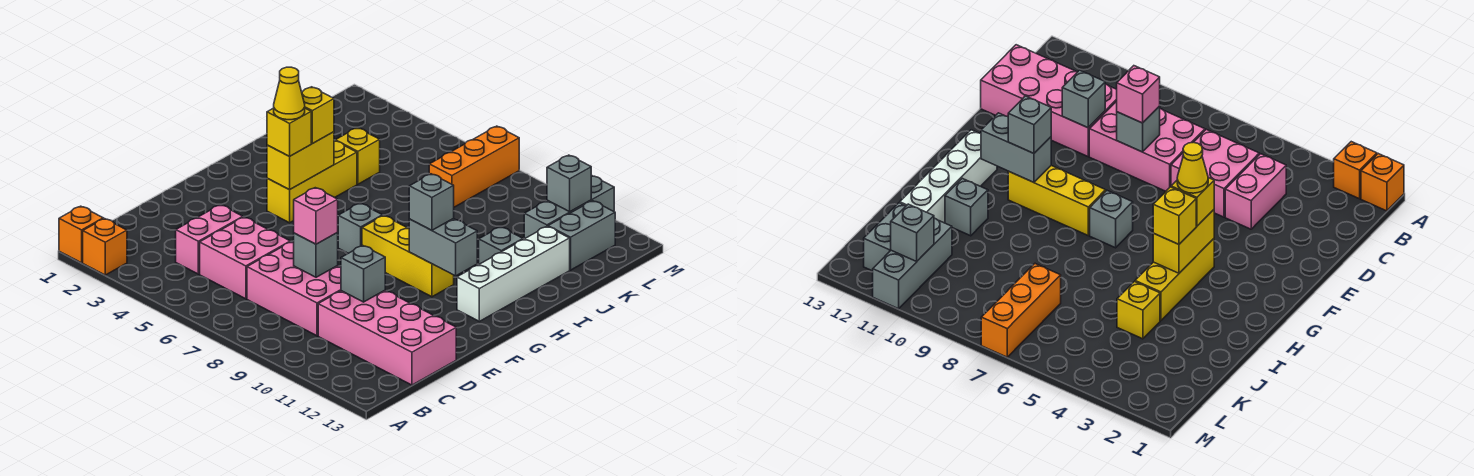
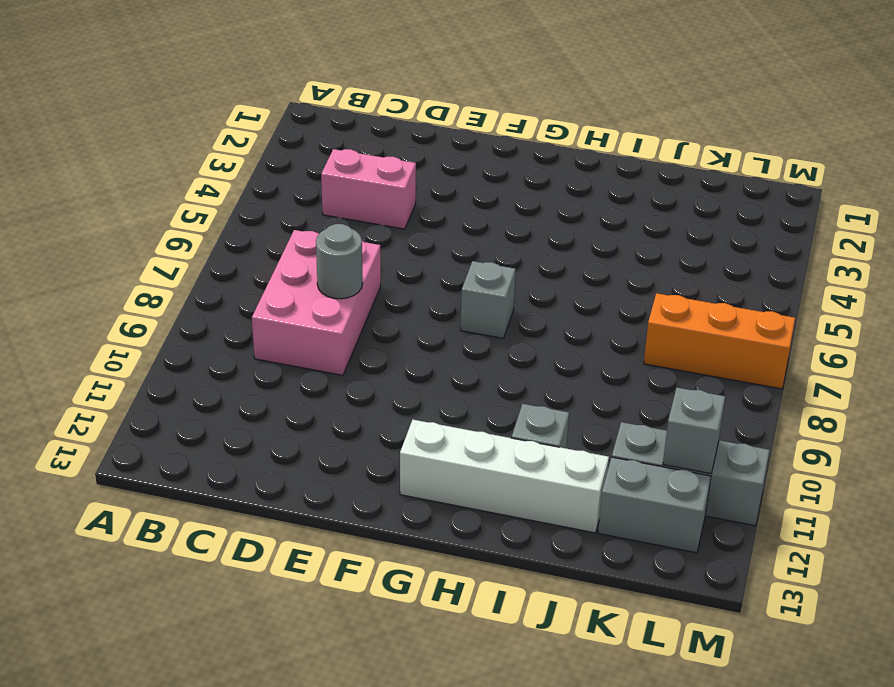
grey 1x1 round brick [316,224,362,299] -> grey 1x1 brick [294,233,338,277]
none -> orange 1x1 brick [59,206,103,263]
none -> orange 1x1 brick [83,219,127,275]
none -> pink 2x2 brick [200,217,290,299]

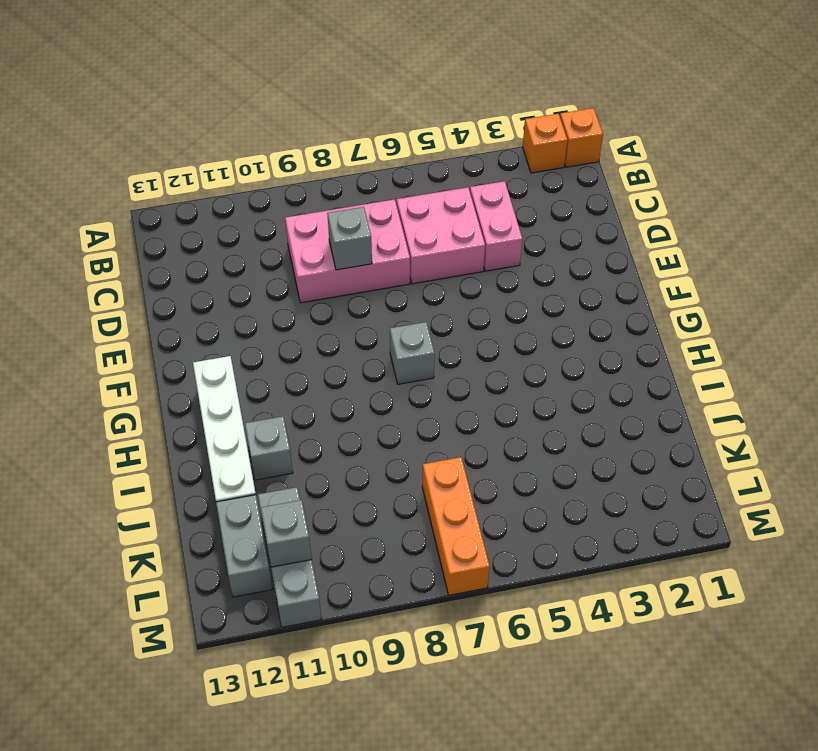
none -> pink 2x4 brick [318,290,456,385]
none -> yellow 1x3 brick [267,141,357,223]
none -> yellow 1x3 brick [362,216,454,297]

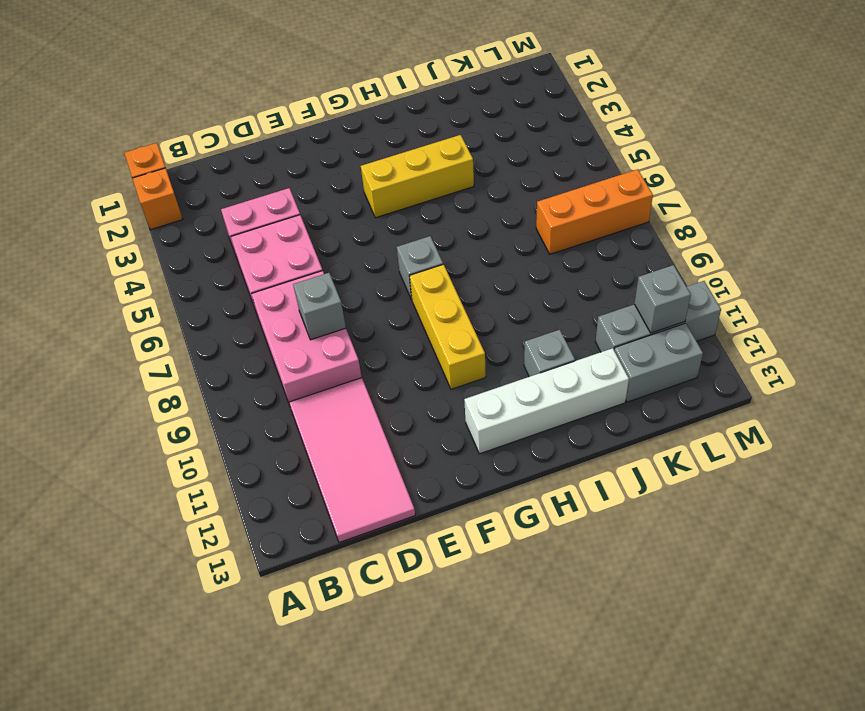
pink 2x4 tile [289,378,415,543] -> pink 2x4 brick [318,290,456,385]
none -> yellow 1x1 brick [335,128,380,184]
none -> grey 1x1 brick [341,245,385,302]
none -> yellow 1x2 brick [267,132,334,190]

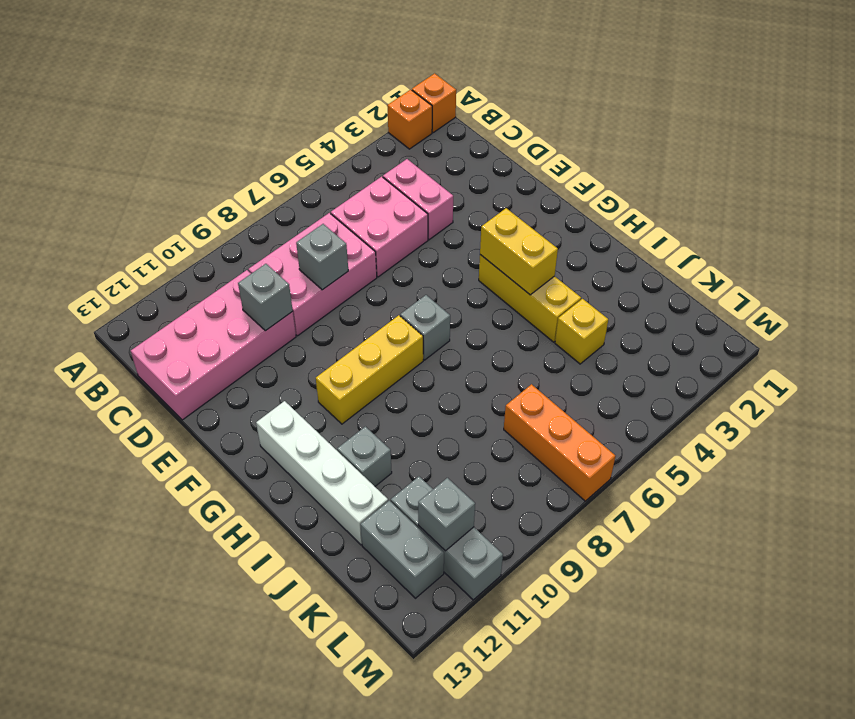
none -> grey 1x2 brick [409,219,477,276]
none -> pink 1x1 brick [294,188,338,244]
none -> yellow 1x1 brick [267,108,311,156]

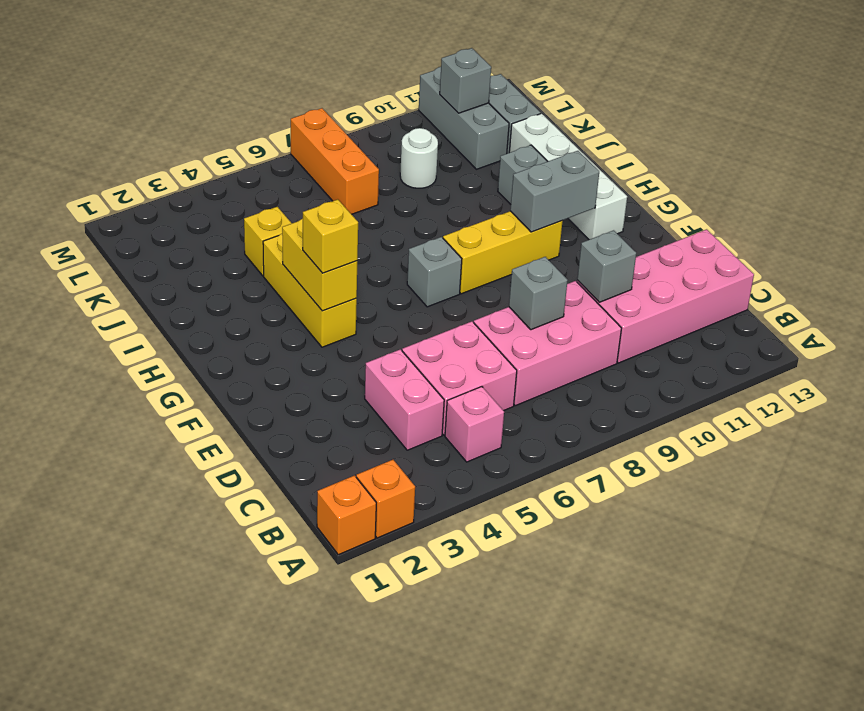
pink 1x1 brick [445,387,504,462] -> pink 1x1 brick moved to [294,188,338,244]
white 1x1 round brick [400,128,438,188] -> none
none -> grey 1x1 brick [409,174,454,230]
none -> yellow 1x1 brick [302,87,334,144]
none -> yellow 1x1 cone [274,67,305,120]

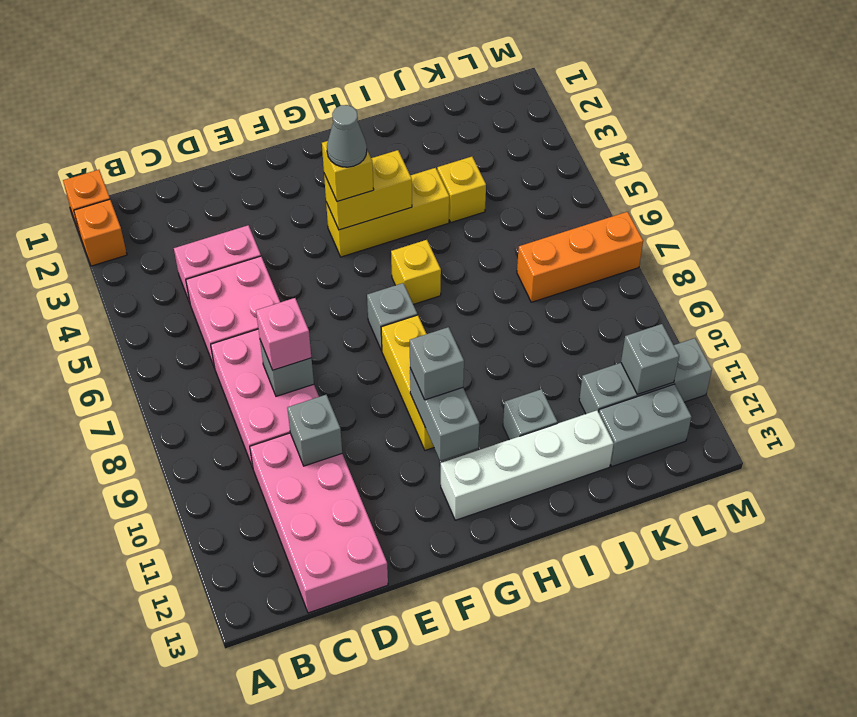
grey 1x1 cone [327,105,367,167] -> yellow 1x1 cone [274,67,305,120]
yellow 1x1 brick [391,240,441,304] -> yellow 1x1 brick moved to [302,87,334,144]

